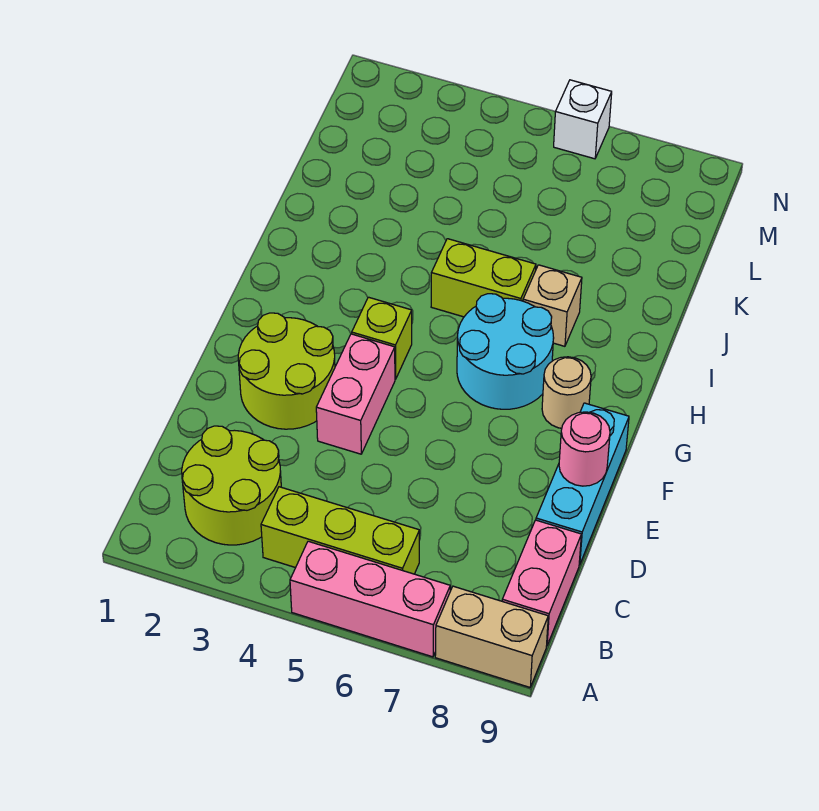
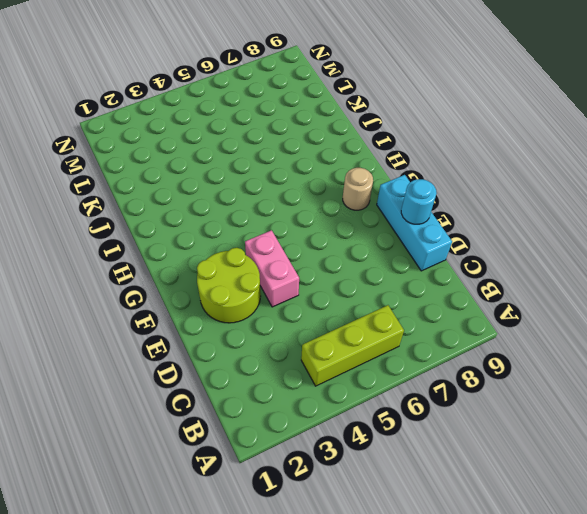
cyan 1x1 round brick [401,179,437,224] -> pink 1x1 round brick [559,412,610,486]
none -> pink 1x3 brick [290,541,450,657]
none -> tan 1x2 brick [435,586,548,687]
none -> lime 2x2 round brick [182,426,281,545]

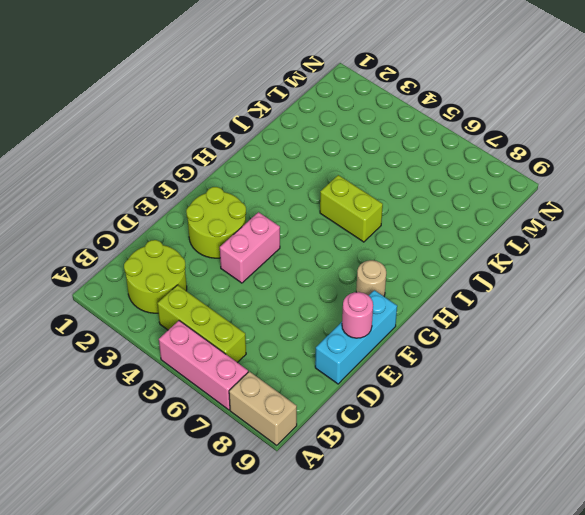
none -> pink 1x2 brick [502,520,581,645]
none -> lime 1x1 brick [352,297,412,379]
none -> cyan 2x2 round brick [457,294,554,409]

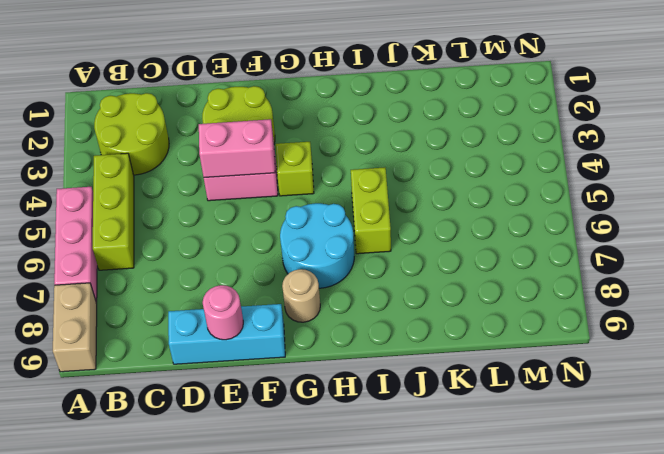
pink 1x2 brick [199,119,275,177] -> pink 1x2 brick moved to [502,520,581,645]
none -> tan 1x1 brick [523,265,582,346]
none -> white 1x1 brick [554,80,612,159]

